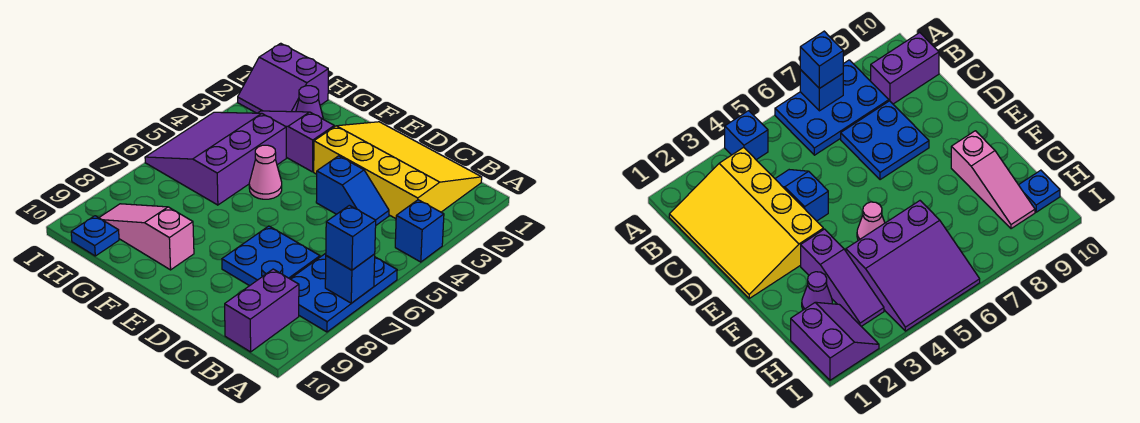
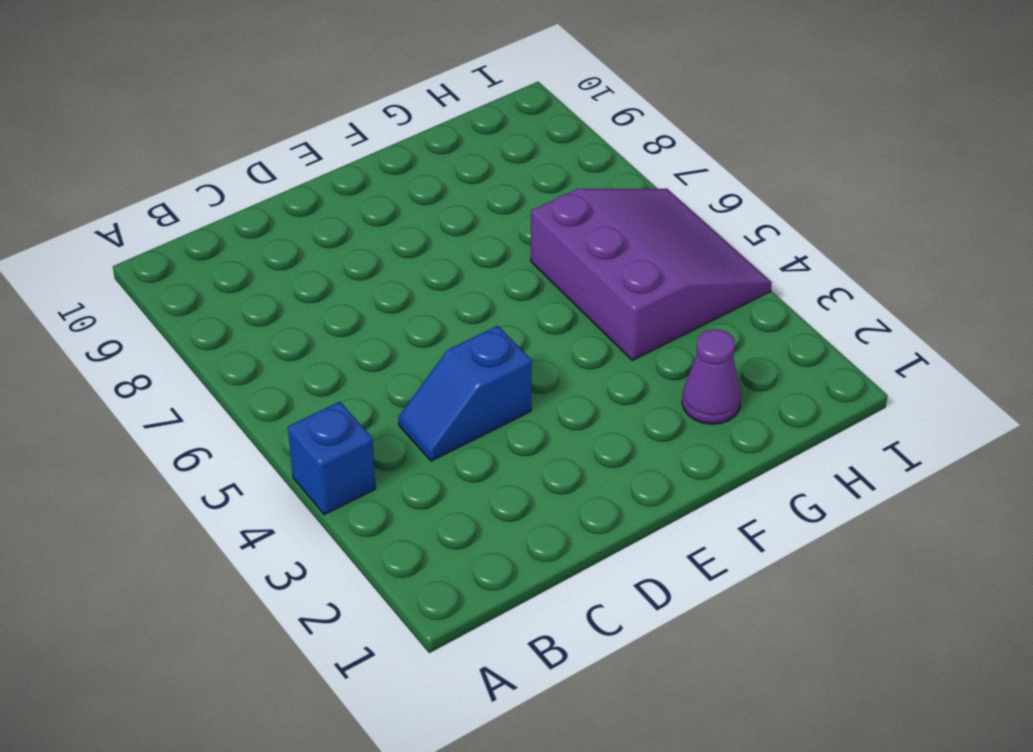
none -> blue 2x3 plate [291,253,397,332]
none -> yellow 3x4 slope [314,122,482,219]
none -> purple 1x2 brick [225,269,299,352]

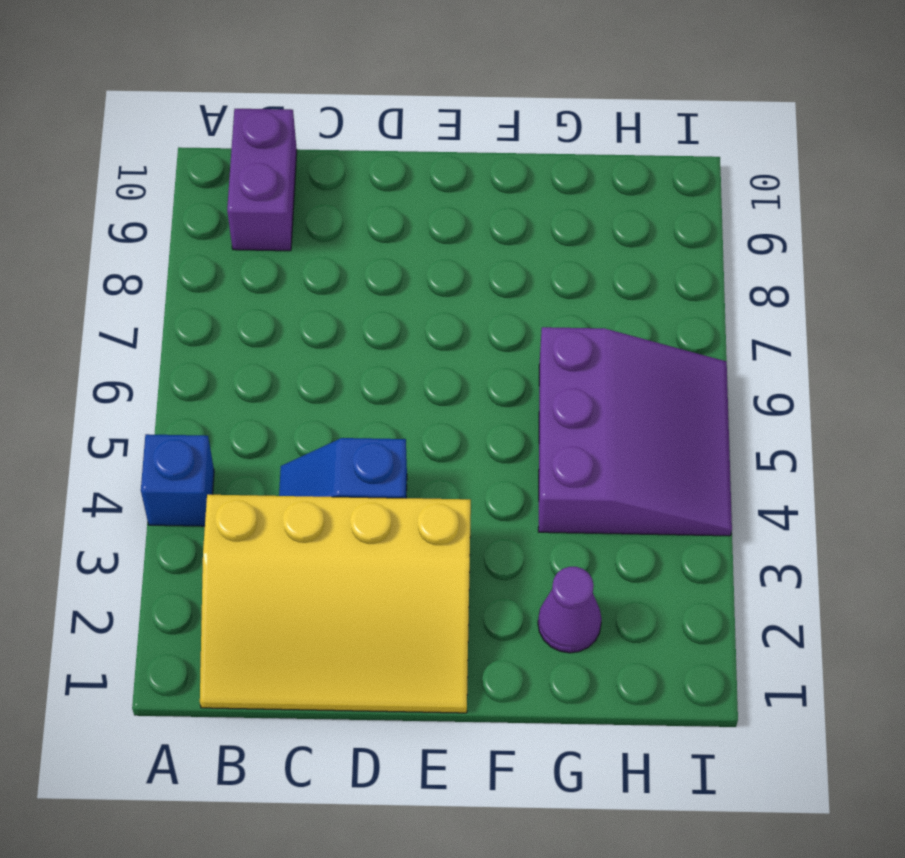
none -> blue 2x3 plate [291,253,397,332]
none -> blue 2x2 plate [222,226,320,286]
none -> purple 1x3 slope [258,111,334,172]

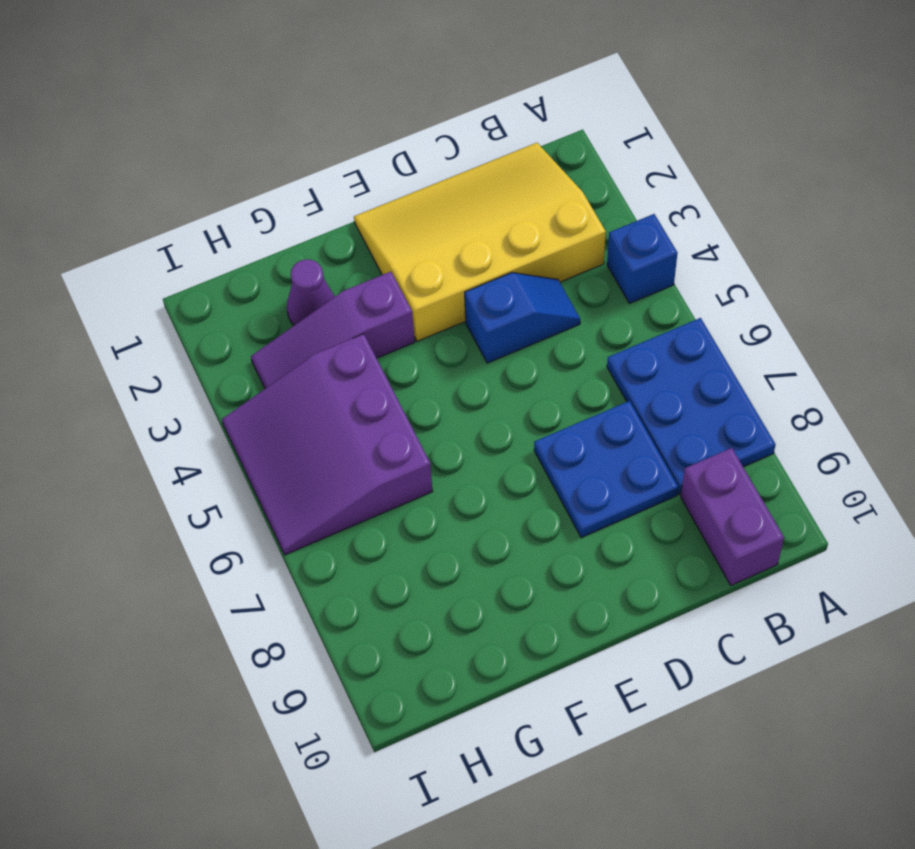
none -> pink 1x1 cone [249,145,282,199]
none -> pink 1x3 slope [99,204,194,270]
none -> purple 2x2 slope [238,43,328,113]

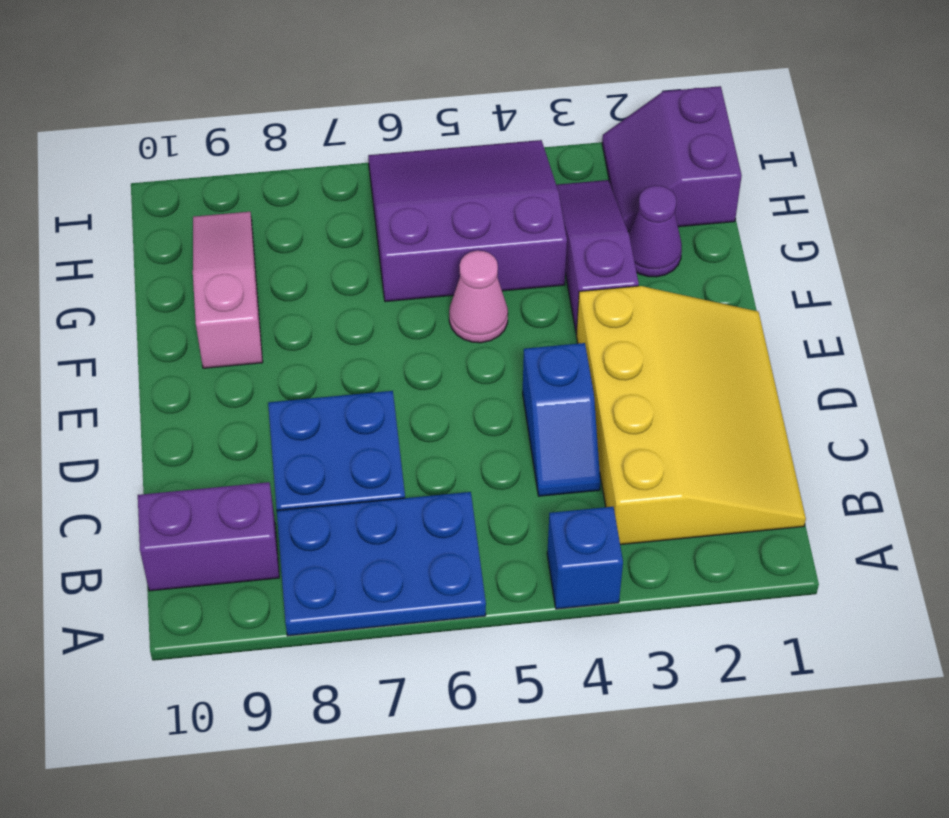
none -> blue 1x1 plate [71,216,119,256]
none -> blue 1x1 brick [325,254,375,303]
none -> blue 1x1 brick [326,205,376,270]

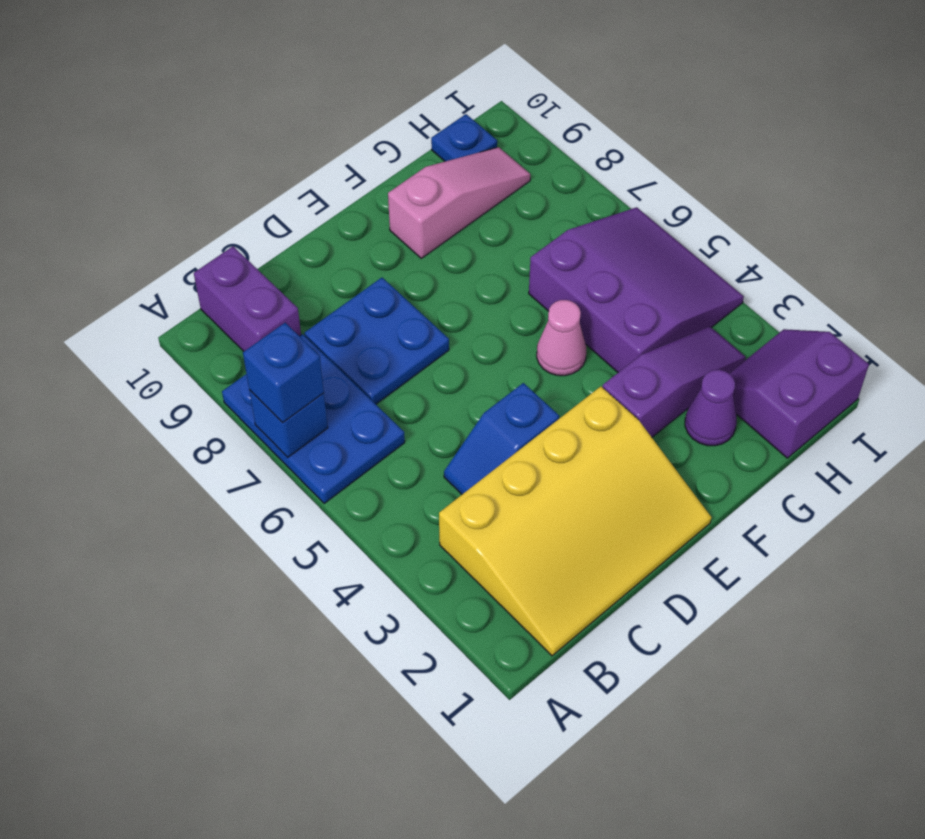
none -> blue 1x1 brick [395,200,444,262]

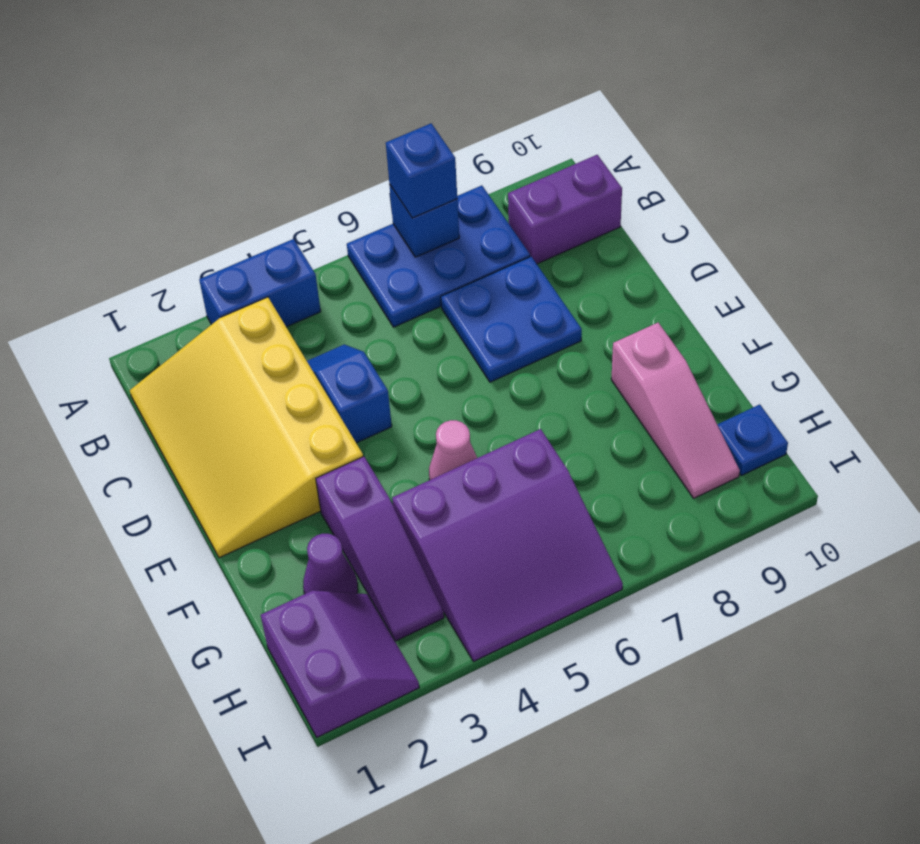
blue 1x2 brick [199,239,321,327] -> blue 1x1 brick [395,200,444,262]

